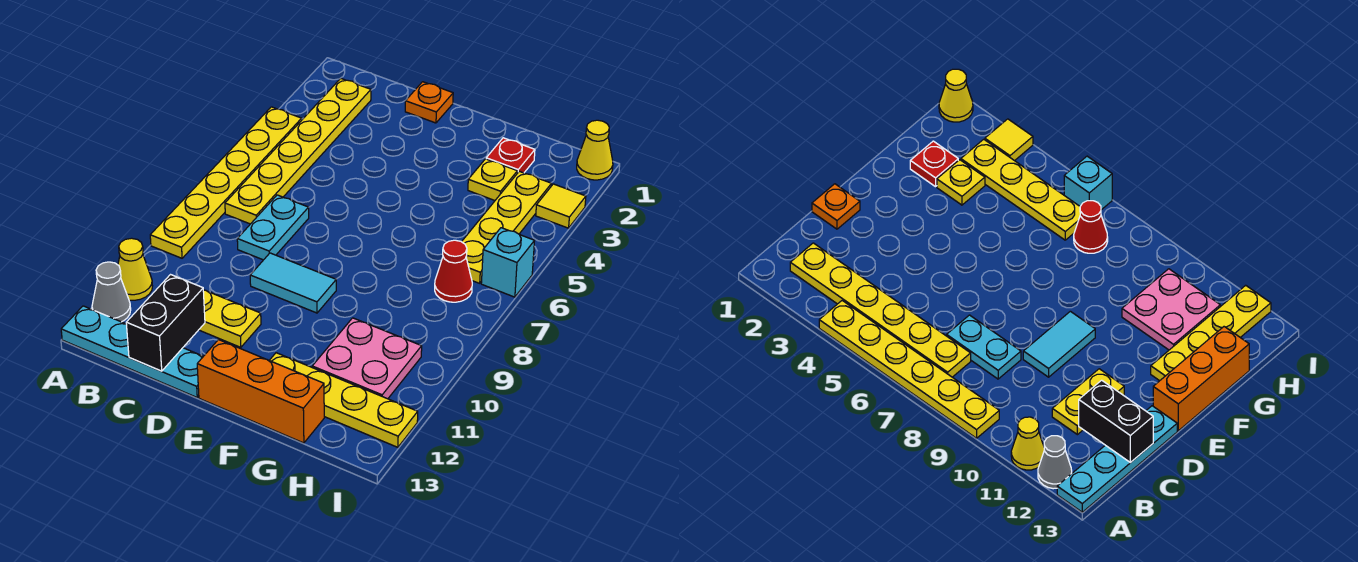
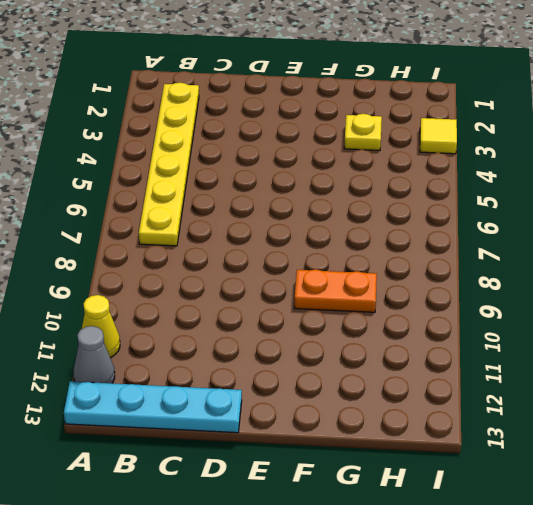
orange 1x2 plate [294,269,377,312] -> none
none -> yellow 1x6 plate [150,107,302,258]
none -> cyan 1x2 plate [237,195,309,260]
none -> yellow 1x2 plate [199,290,261,347]

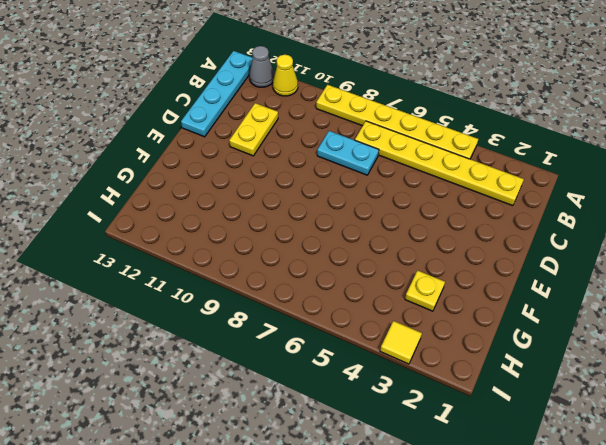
none -> orange 1x1 plate [405,82,453,123]
none -> cyan 1x2 tile [250,253,336,313]
none -> orange 1x3 brick [197,340,324,443]

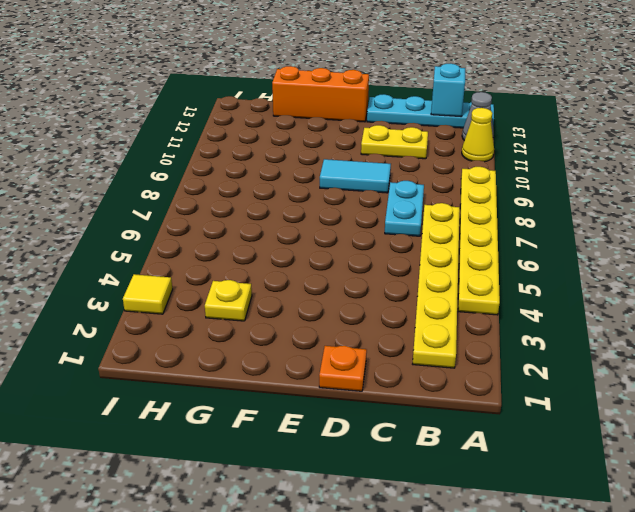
cyan 1x1 brick [431,64,465,116] -> cyan 1x1 brick moved to [481,228,534,297]
none -> yellow 1x4 plate [269,353,418,447]
none -> red 1x1 plate [486,138,535,173]
none -> pink 2x2 plate [312,318,422,399]

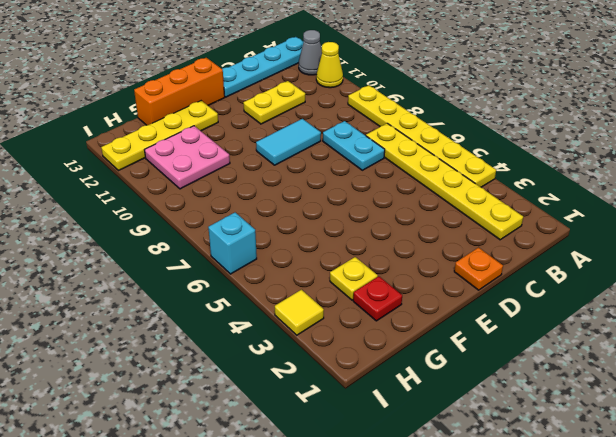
none -> yellow 1x4 plate [462,171,551,283]
none -> red 1x1 cone [435,240,472,302]
none -> yellow 1x1 cone [577,120,613,180]

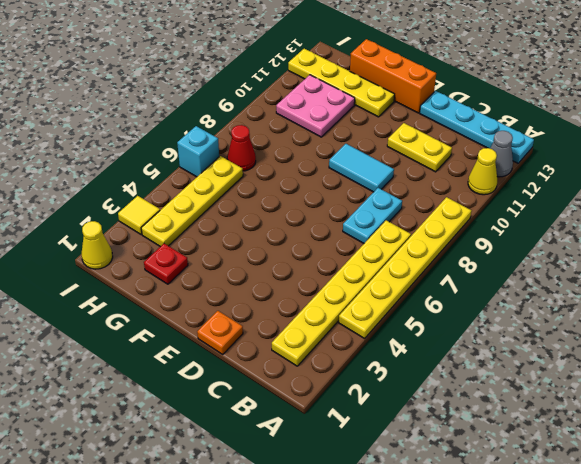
none -> yellow 1x1 plate [468,159,517,200]
none -> black 1x2 brick [126,275,205,371]

